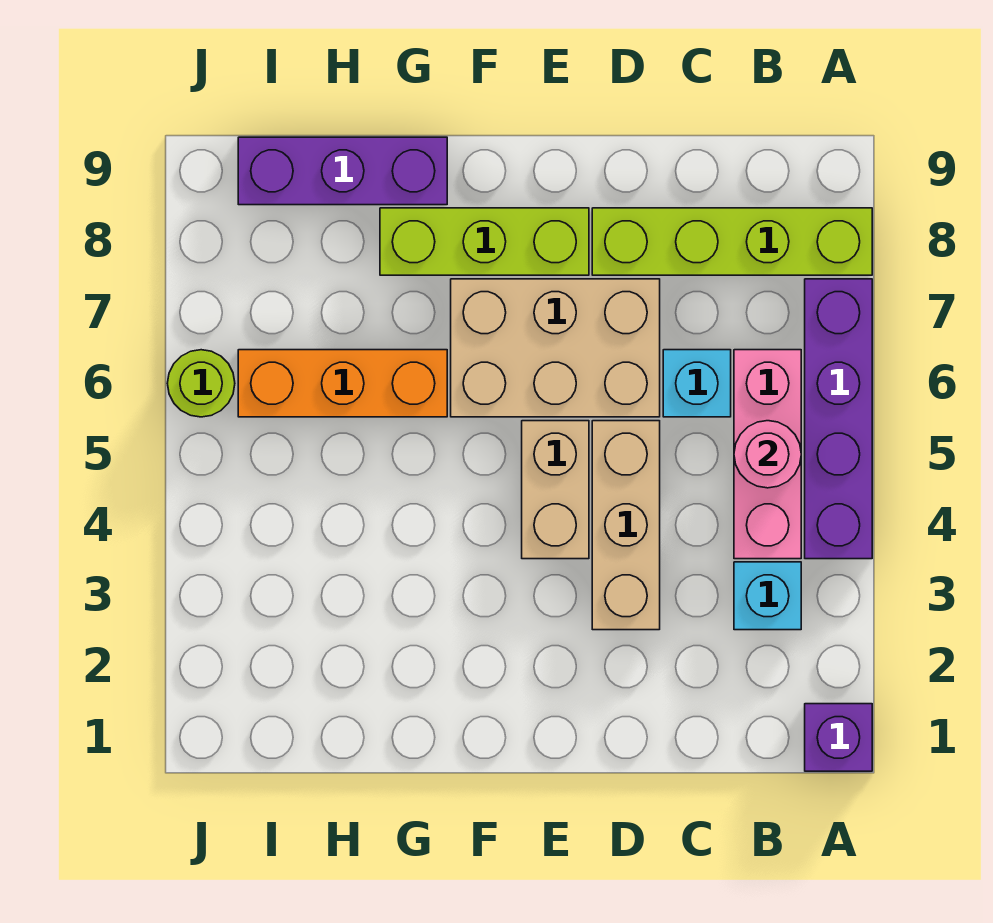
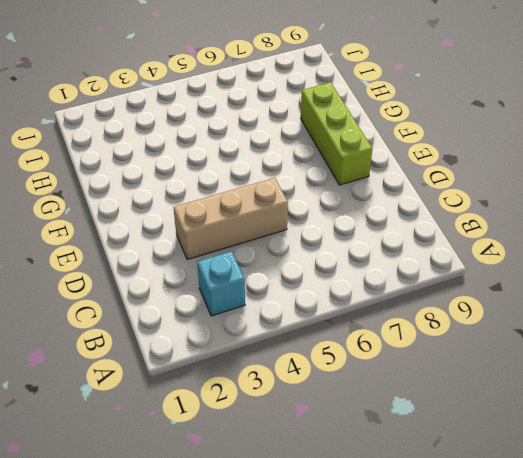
none -> purple 1x1 brick [805,704,872,771]
none -> purple 1x4 brick [805,279,872,559]
none -> lime 1x4 brick [592,208,872,275]

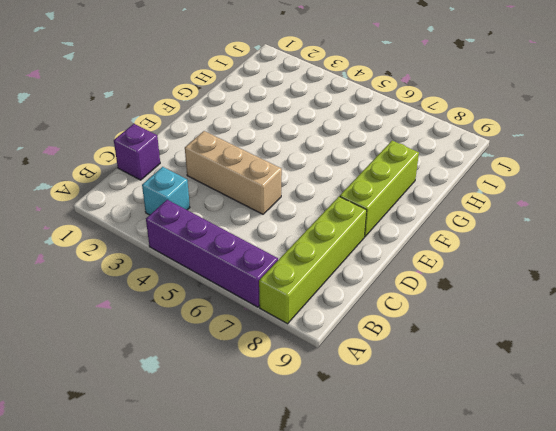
purple 1x1 brick [114,124,160,180] -> purple 1x1 brick moved to [805,704,872,771]
none -> pink 1x3 brick [734,350,801,559]
none -> cyan 1x1 brick [663,350,731,417]
none -> tan 2x3 brick [451,279,660,417]

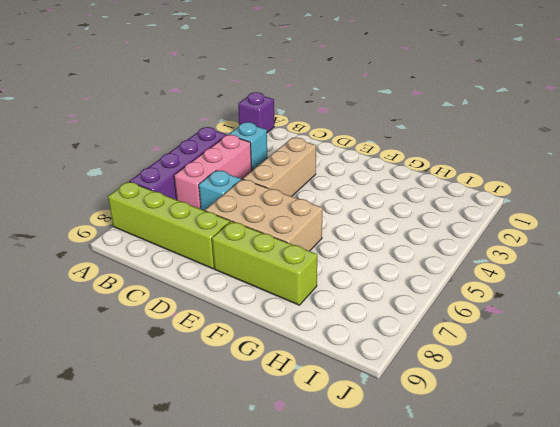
none -> tan 1x2 brick [522,421,589,559]
none -> orange 1x3 brick [238,350,447,417]
none -> purple 1x3 brick [238,137,447,205]

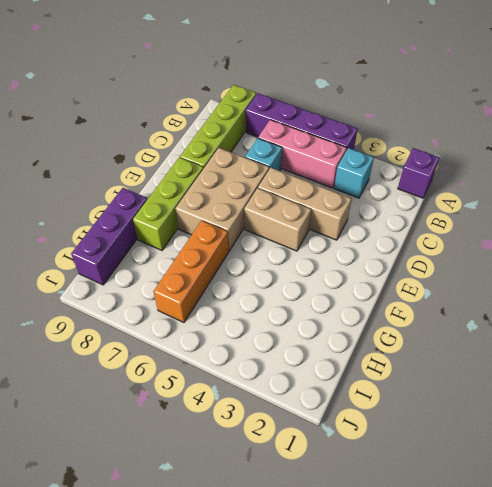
none -> lime 1x1 round brick [167,350,235,417]
none -> pink 1x1 round brick [734,421,801,488]

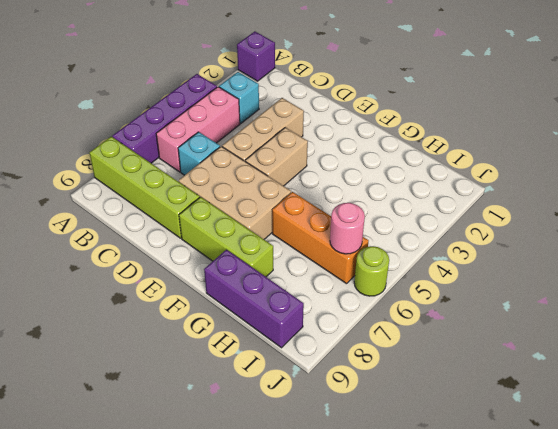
pink 1x1 round brick [330,203,365,254] -> pink 1x1 round brick moved to [734,421,801,488]

